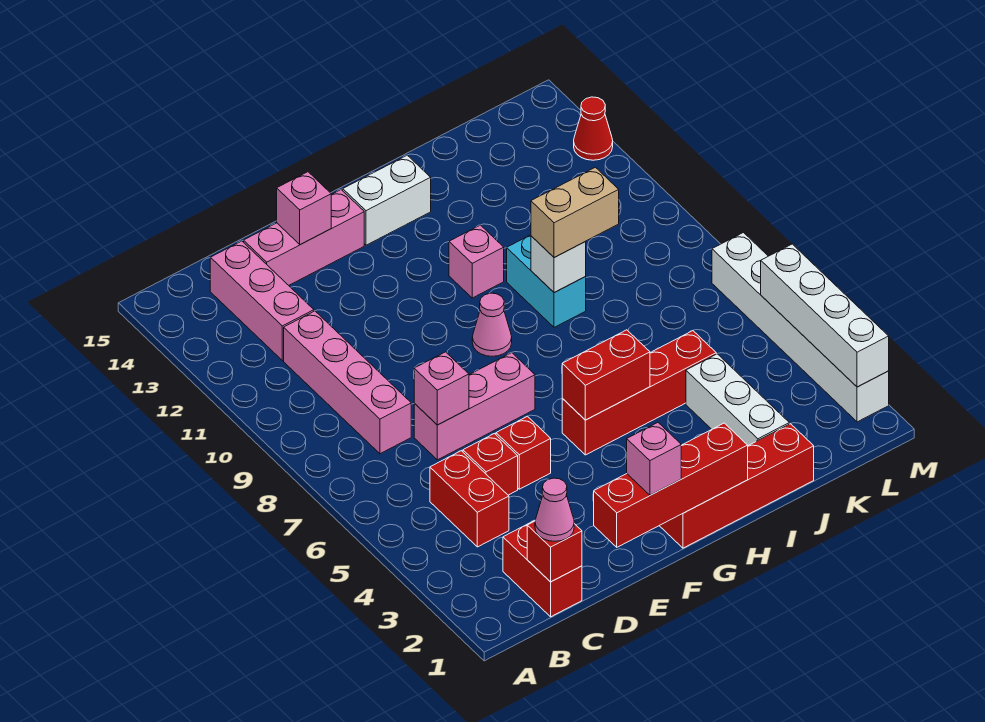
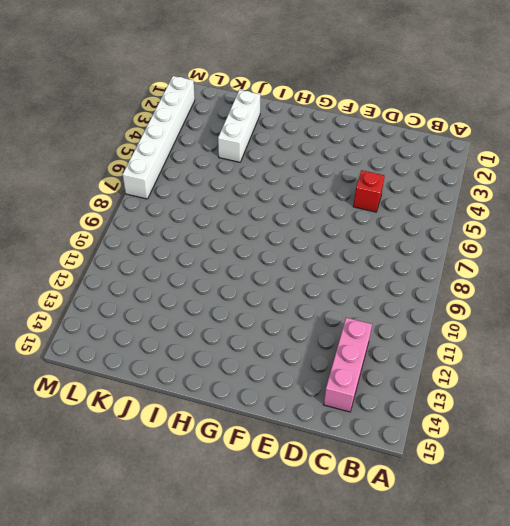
none -> red 1x2 brick [503,521,582,617]
none -> red 1x2 brick [430,451,509,547]
none -> pink 1x4 brick [284,311,411,454]

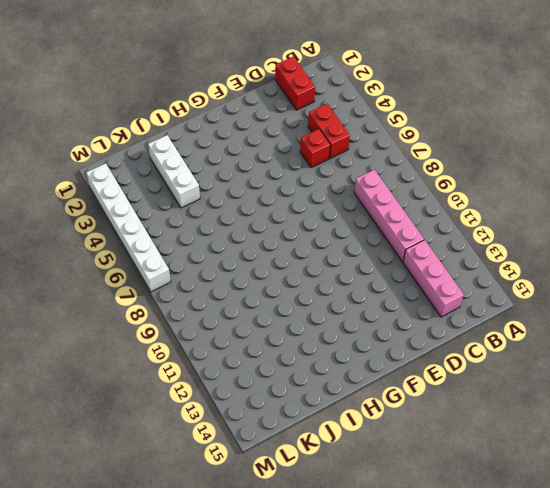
none -> pink 1x3 brick [414,353,535,460]
none -> pink 1x3 brick [244,190,364,285]
none -> red 1x1 brick [496,416,551,489]

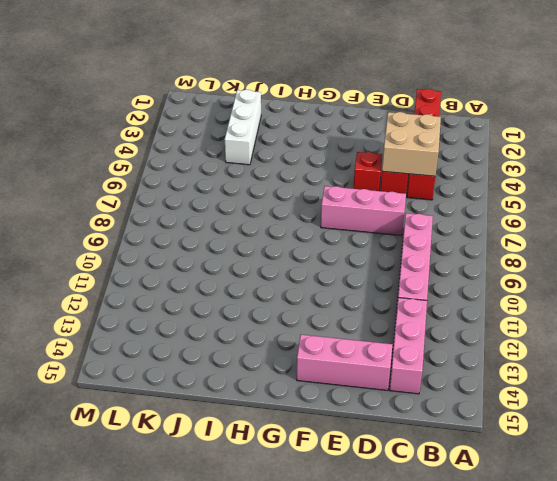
tan 2x2 brick [382,112,441,176] -> none
none -> red 1x4 brick [660,424,814,548]
none -> red 1x4 brick [562,331,716,455]
none -> pink 1x1 cone [472,293,512,356]

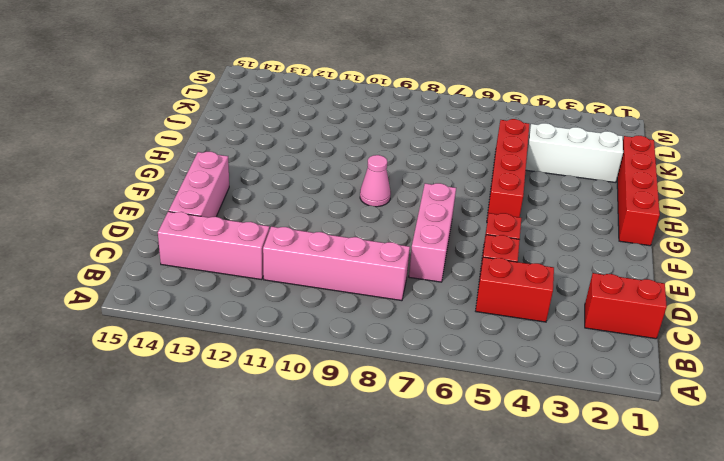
none -> white 1x2 brick [343,155,431,245]
none -> pink 1x1 brick [449,225,504,298]
none -> cyan 1x2 brick [507,235,586,327]

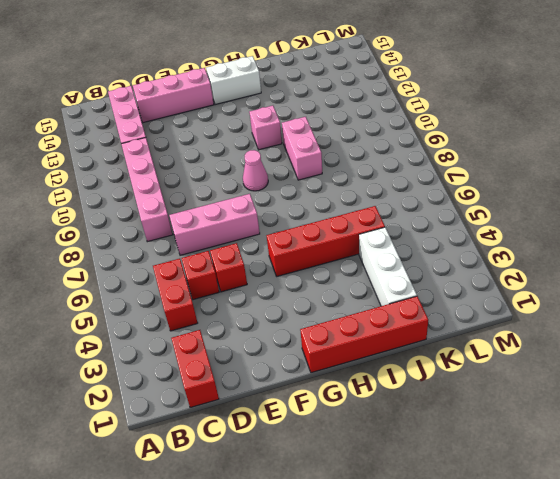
pink 1x2 brick [282,117,322,180] -> cyan 1x2 brick [507,235,586,327]
none -> white 1x6 brick [712,233,889,422]
none -> red 1x1 cone [574,97,613,160]
none -> red 1x1 brick [527,521,582,582]

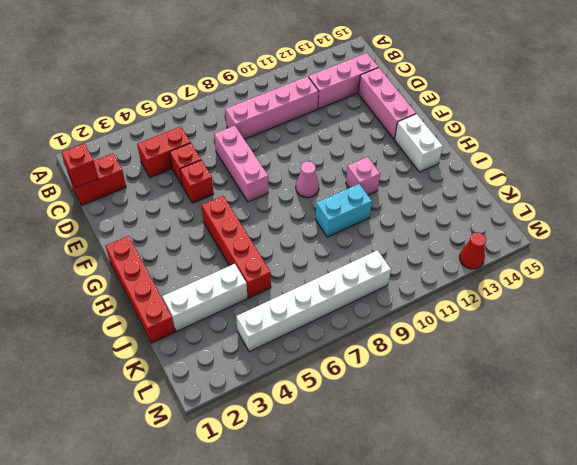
white 1x6 brick [236,250,391,352] -> white 1x6 brick moved to [712,233,889,422]
none -> pink 1x1 brick [414,352,469,425]
none -> red 1x4 brick [594,423,748,547]
none -> pink 1x1 brick [277,172,331,245]

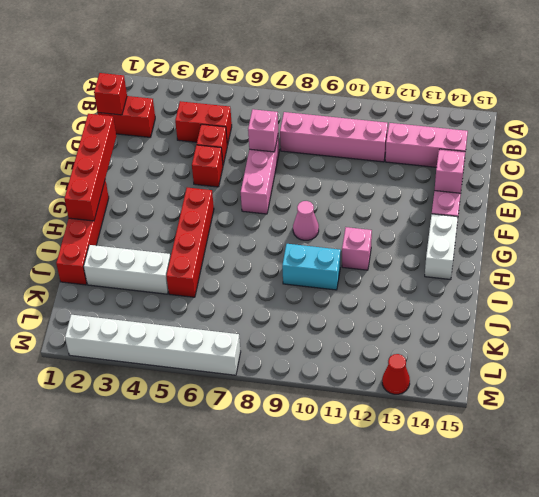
none -> red 1x2 brick [562,330,650,420]
none -> white 1x1 brick [531,236,586,293]
none -> white 1x4 brick [761,244,889,387]

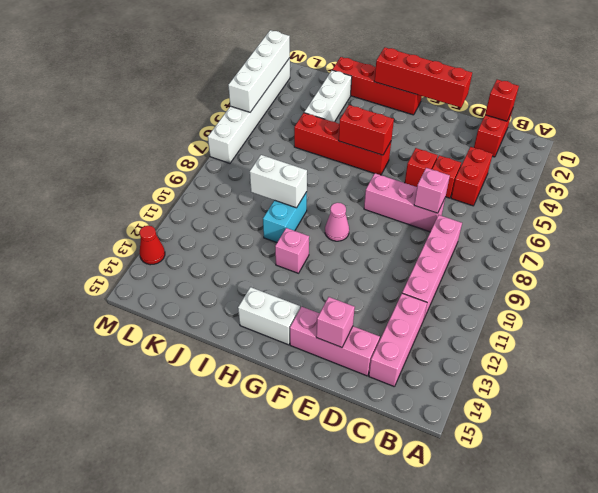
white 1x2 brick [250,155,307,208] -> white 1x1 brick [531,236,586,293]
none -> pink 1x1 cone [535,478,574,541]
none -> pink 1x1 brick [627,423,681,495]
none -> tan 1x2 brick [531,167,619,258]

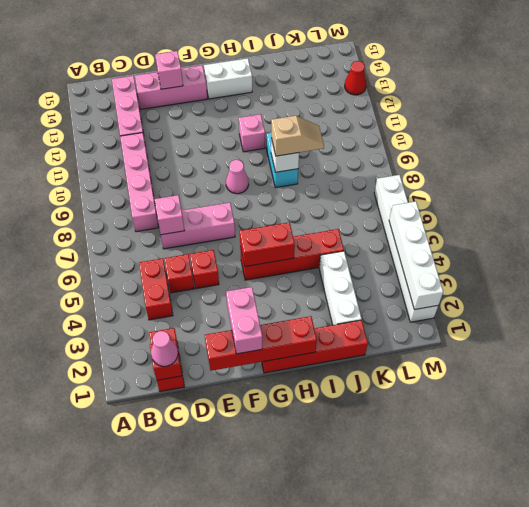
pink 1x2 brick [226,287,262,354] -> pink 1x1 brick [627,423,681,495]
tan 1x2 slope [271,116,324,156] -> tan 1x2 brick [531,167,619,258]

